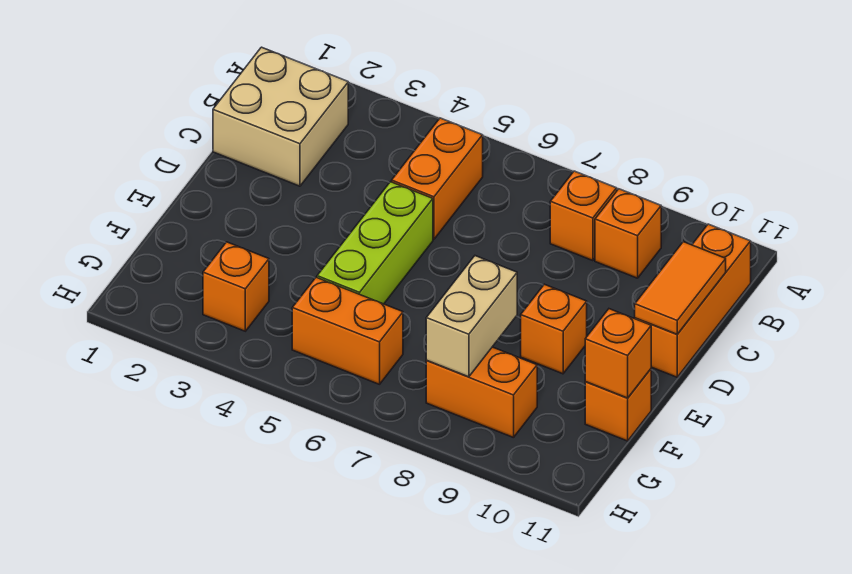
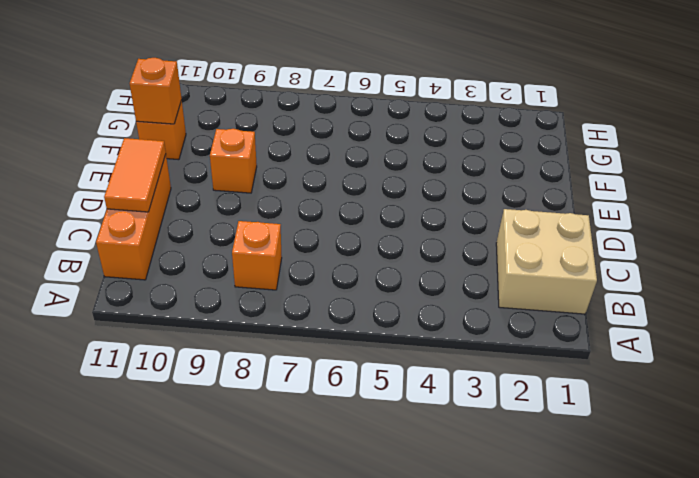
none -> orange 1x2 brick [392,118,483,239]
none -> orange 1x1 brick [595,189,661,278]
none -> lime 1x3 brick [317,182,433,304]

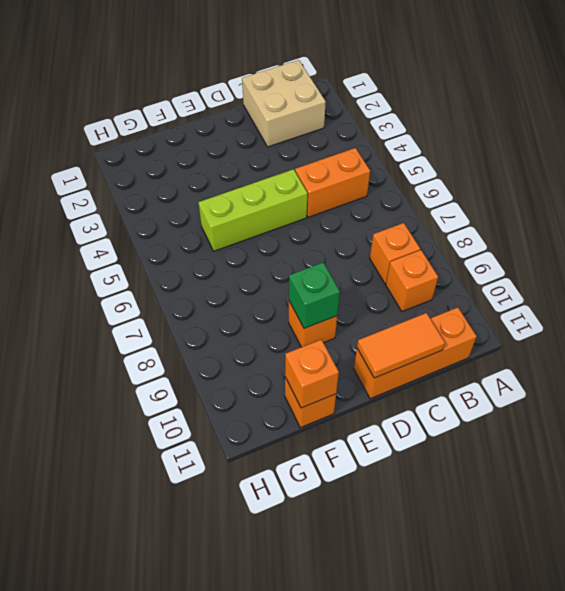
green 1x1 brick [289,263,340,329] -> none
none -> orange 1x1 brick [203,242,269,331]
none -> orange 1x2 brick [292,277,403,384]
none -> orange 1x2 brick [426,347,537,438]

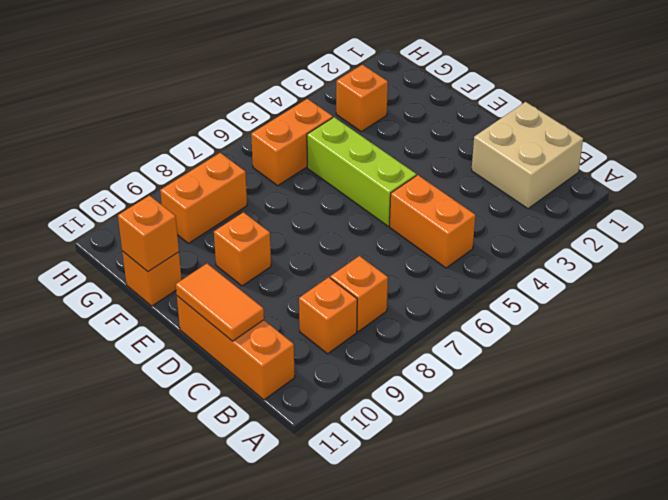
none -> tan 1x2 brick [426,256,517,377]

